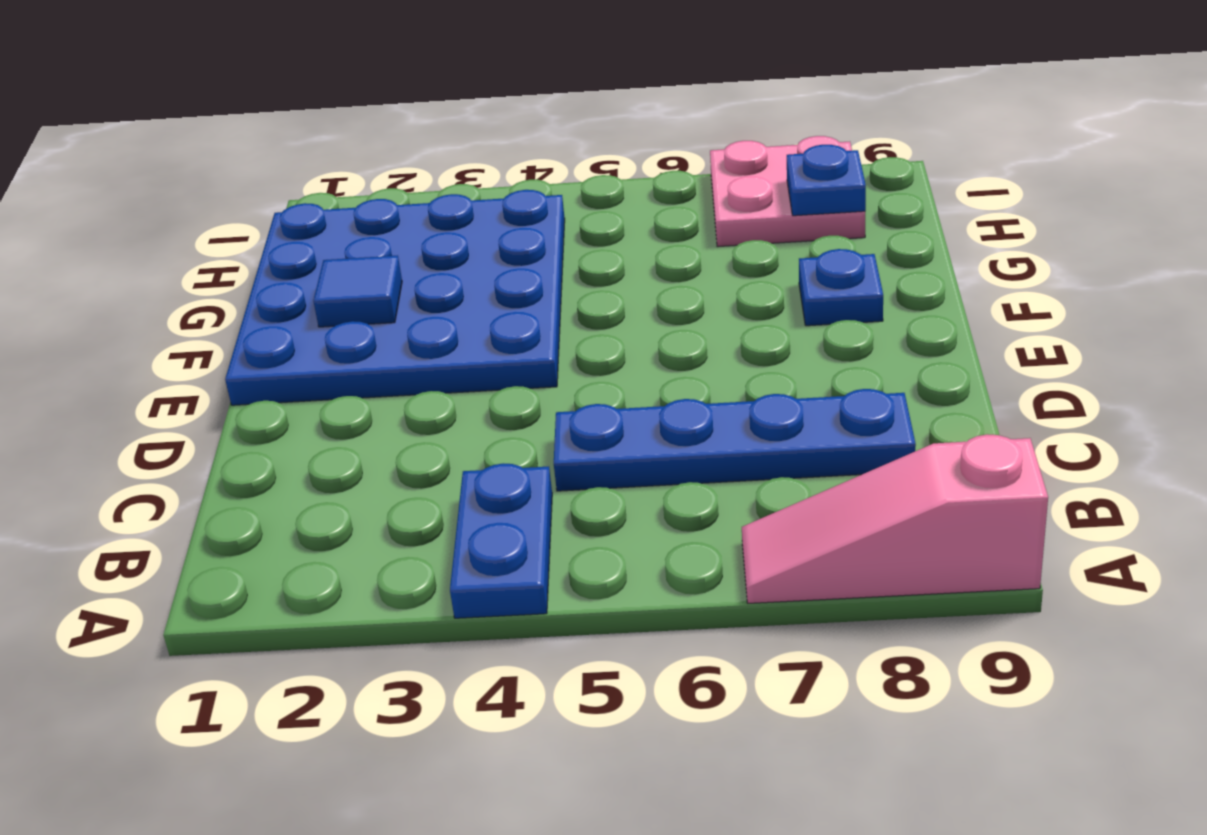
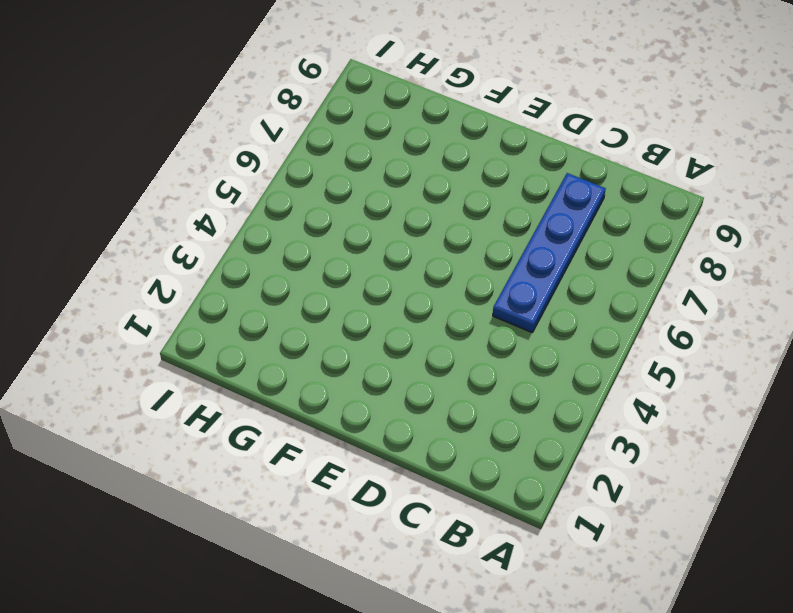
none -> blue 1x2 plate [450,463,552,618]
none -> pink 1x3 slope [742,434,1048,603]

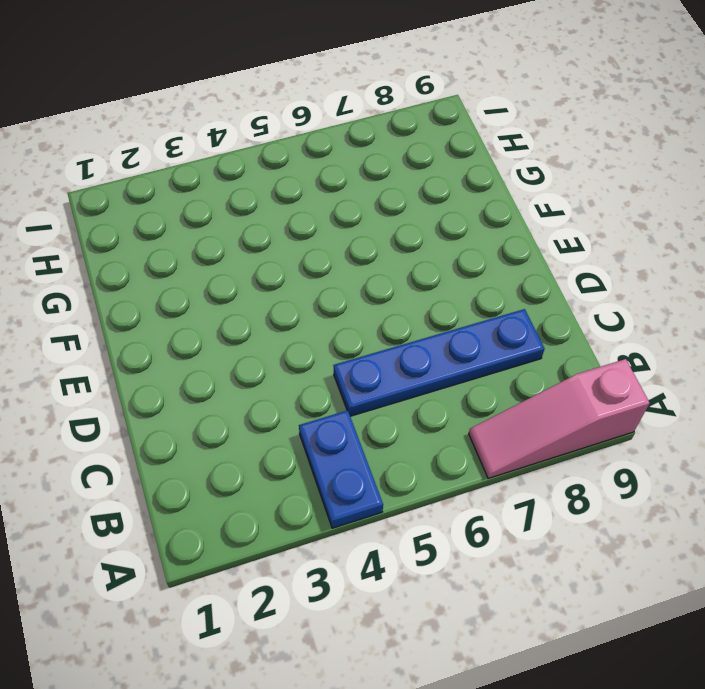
none -> blue 4x4 plate [225,190,565,405]
none -> blue 1x1 plate [799,249,883,326]

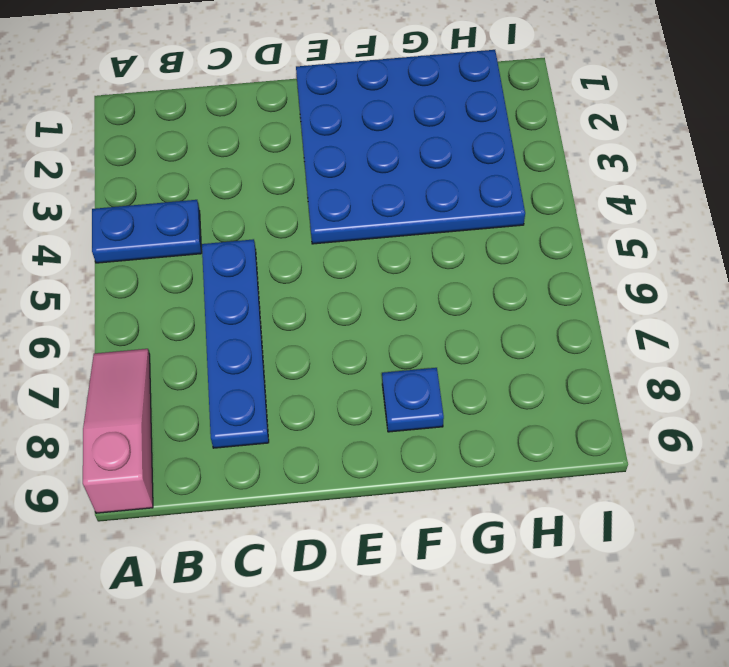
none -> pink 2x2 plate [710,136,865,247]
none -> blue 1x1 tile [314,255,402,327]

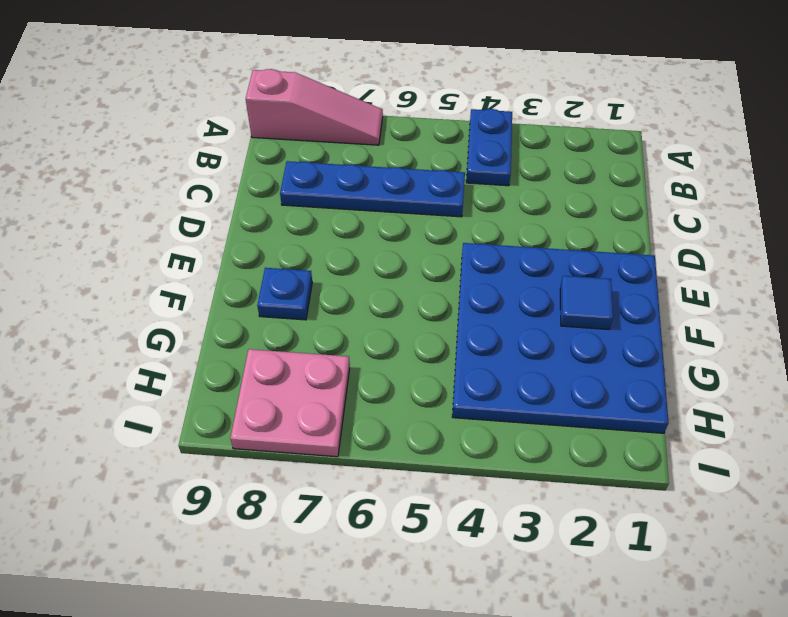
none -> blue 1x1 plate [787,145,866,216]

